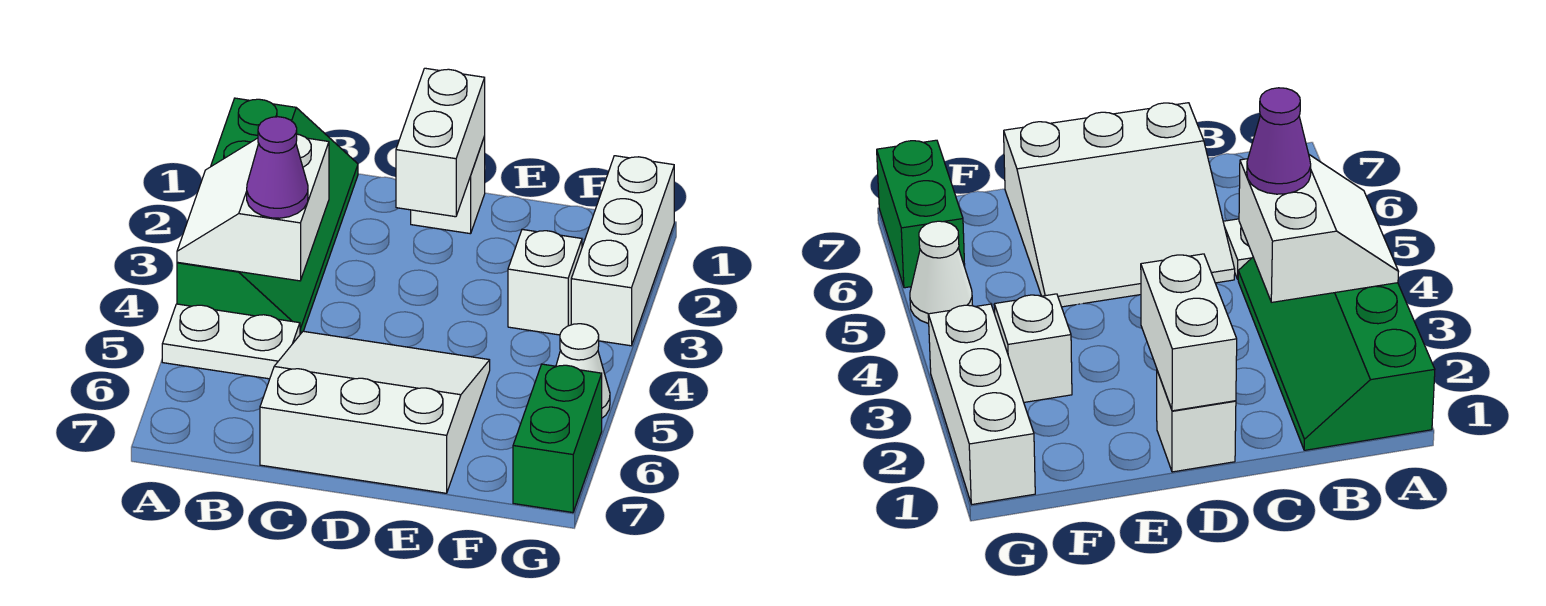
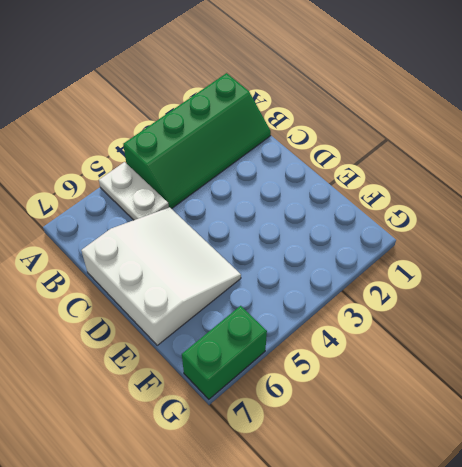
none -> white 1x1 brick [411,137,485,234]
none -> white 1x1 brick [508,229,582,335]

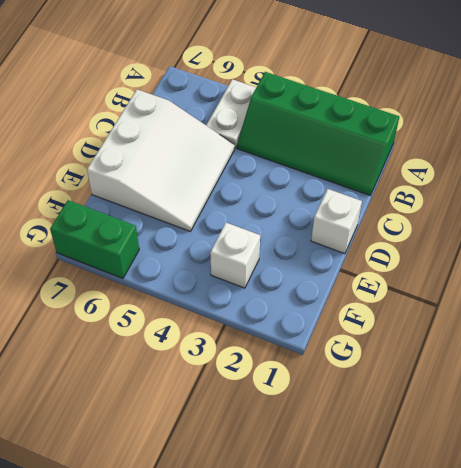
none -> white 1x3 brick [571,156,674,346]
none -> white 1x1 cone [556,324,610,418]

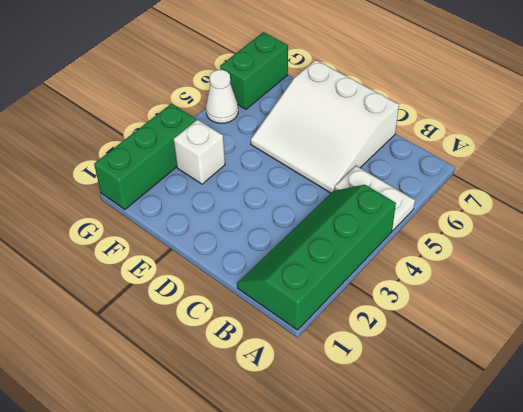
green 1x3 brick [94,104,196,209] -> white 1x3 brick [571,156,674,346]
none -> white 1x1 brick [411,137,485,234]
none -> white 2x2 slope [177,134,329,281]

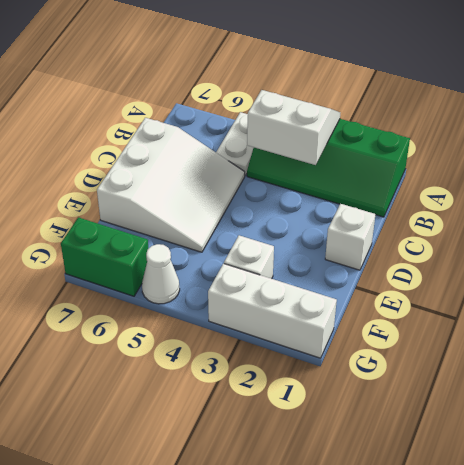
none -> white 1x2 brick [396,68,485,217]
none -> purple 1x1 cone [247,117,308,218]

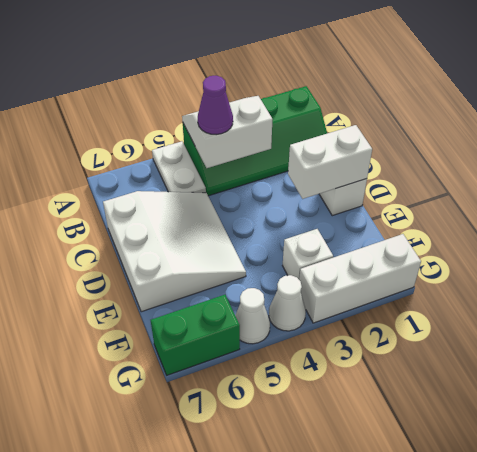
white 1x1 cone [269,275,306,331] -> none

